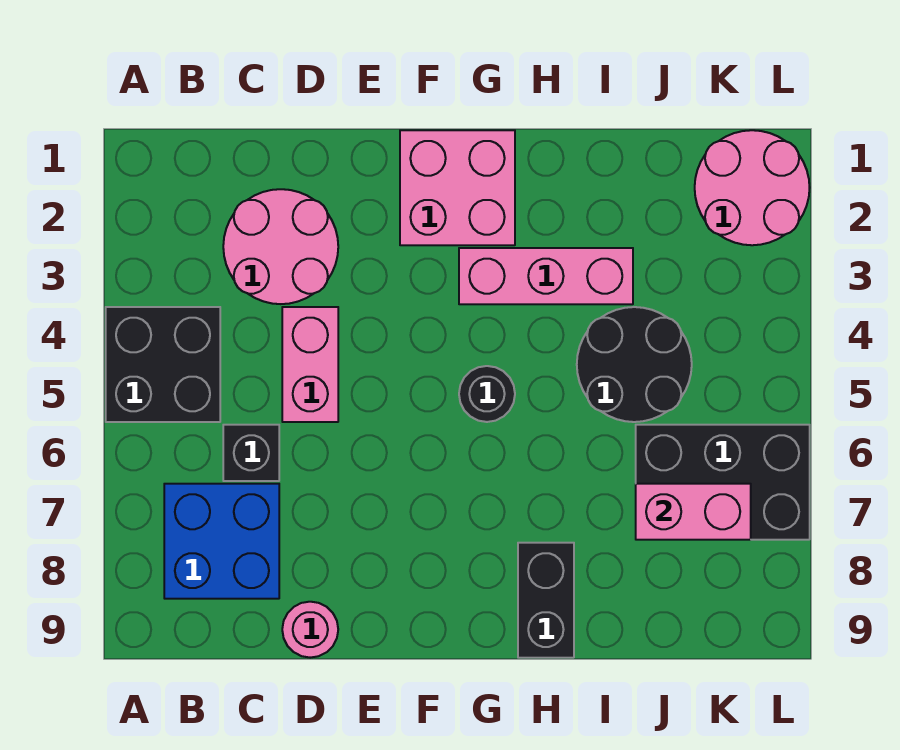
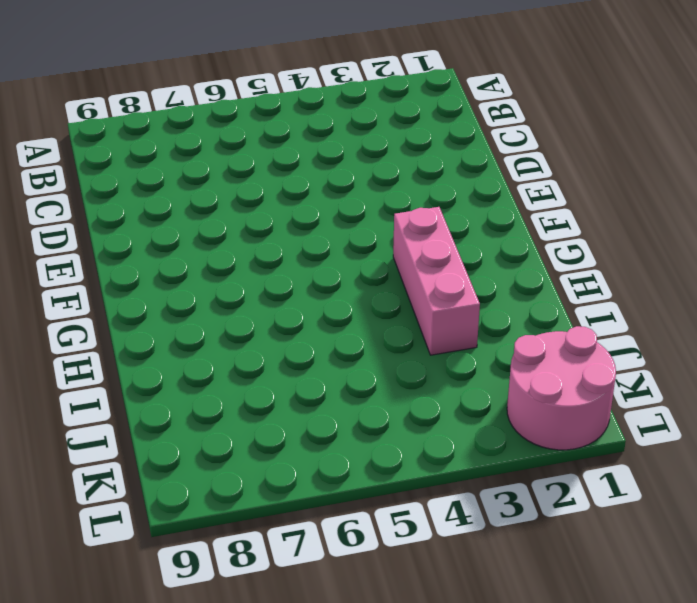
none -> black 2x2 brick [106,307,220,422]
none -> blue 2x2 brick [164,484,279,599]
none -> pink 2x2 round brick [223,189,338,304]

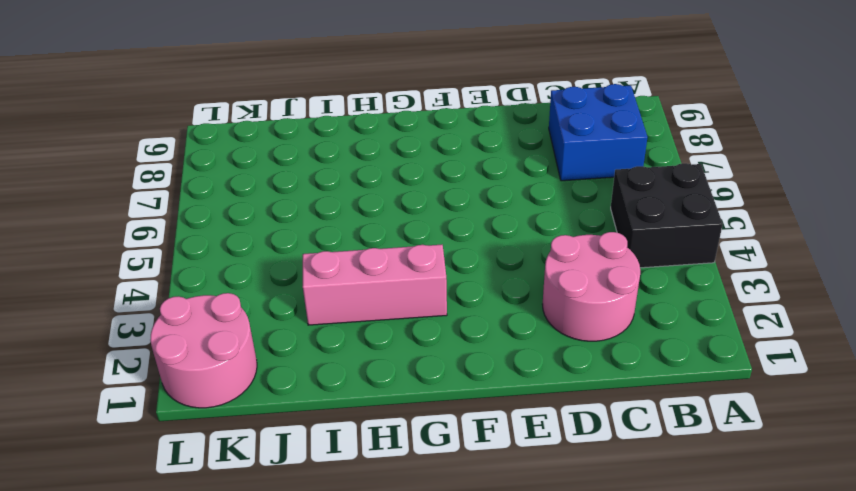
none -> black 1x1 brick [223,425,279,481]
none -> pink 1x2 brick [282,307,338,422]
none -> pink 1x1 round brick [282,602,338,658]

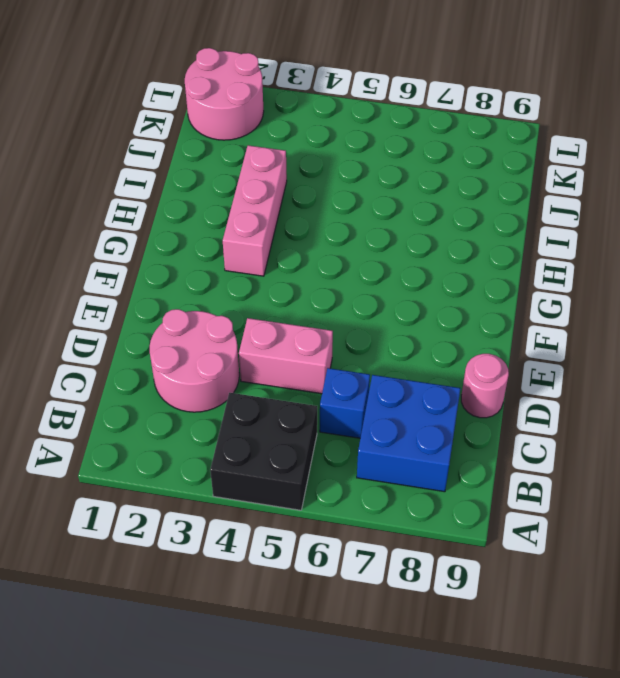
blue 1x1 brick [320,368,370,438] -> black 1x1 brick [223,425,279,481]
none -> pink 2x2 brick [400,130,515,245]
none -> black 1x1 round brick [459,366,515,422]
none -> black 1x2 brick [518,543,574,658]

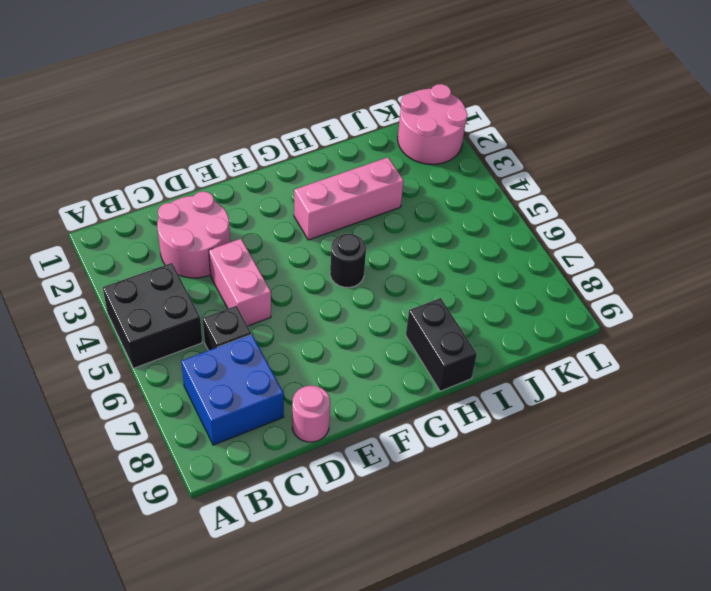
none -> pink 2x2 brick [400,130,515,245]
none -> black 2x2 round brick [577,307,692,422]
none -> black 2x3 brick [636,425,810,540]

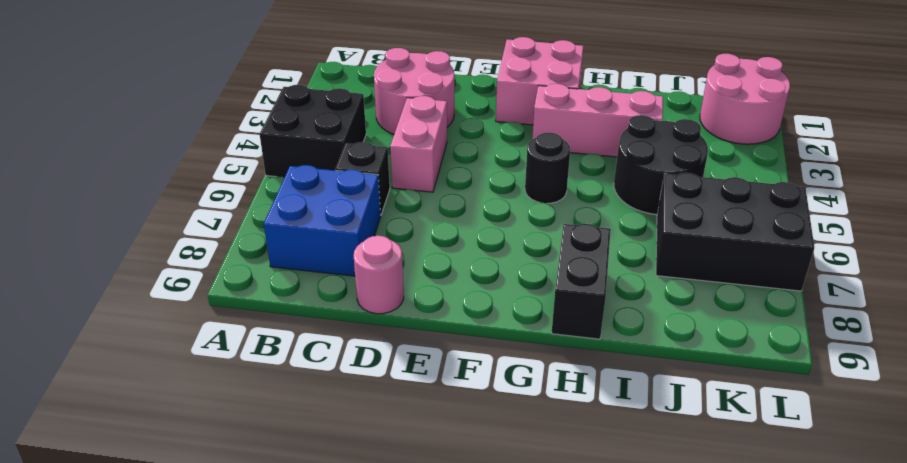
none -> pink 1x2 brick [636,484,751,540]

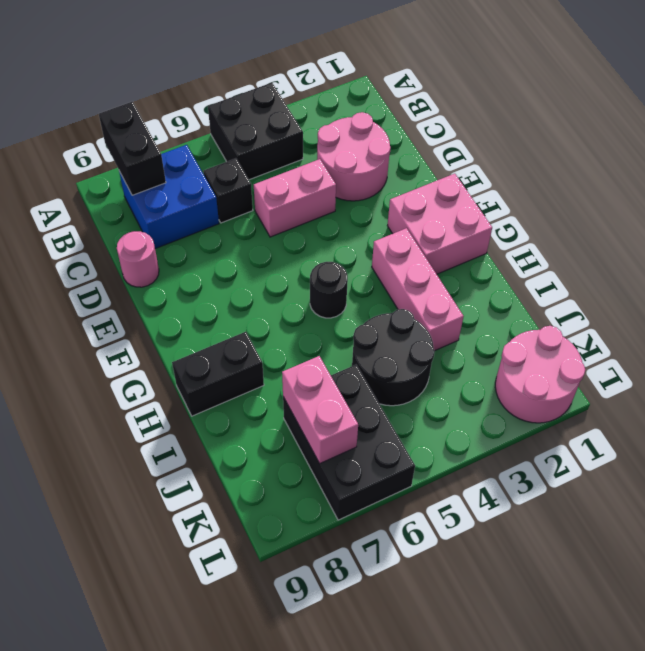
black 1x2 brick [99,102,166,195] -> none

